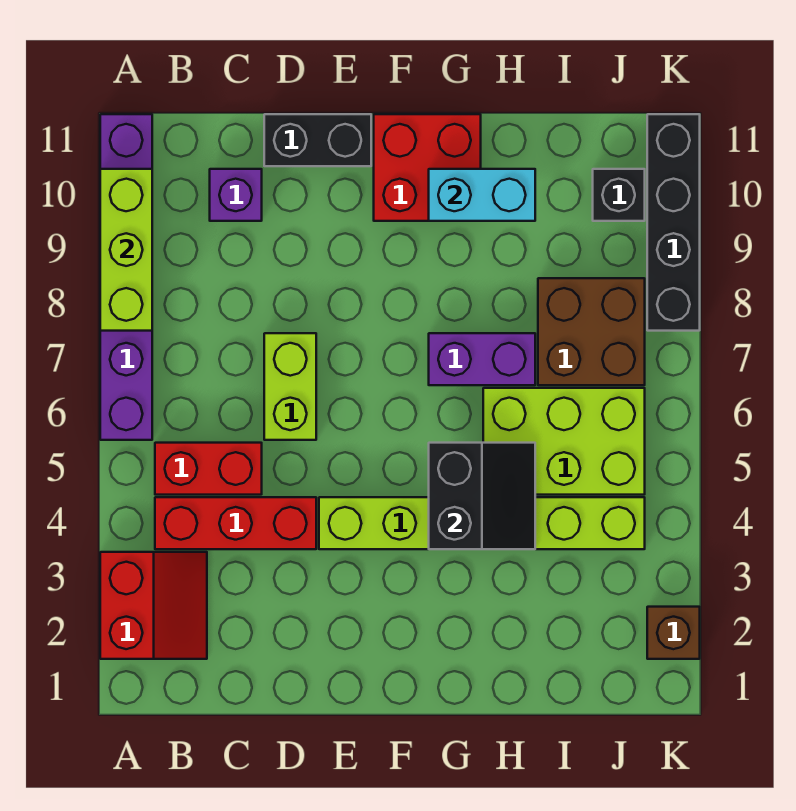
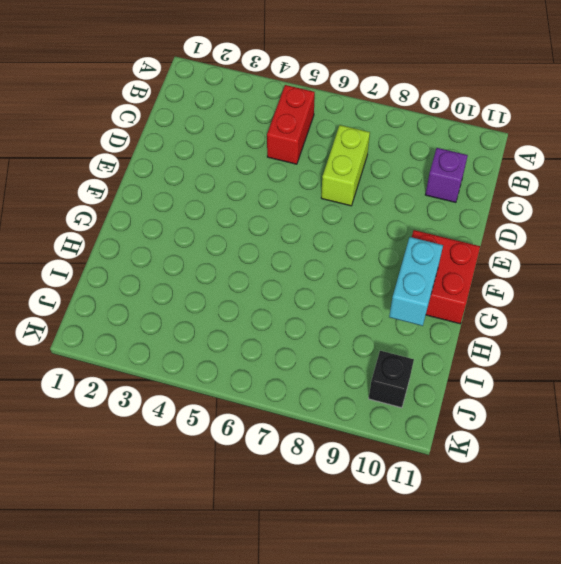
lime 1x2 brick [321,125,370,206] -> lime 1x2 brick turned to [264,333,316,440]
none -> red 2x2 slope [100,552,207,659]
none -> purple 1x6 brick [100,114,152,440]
none -> red 1x3 brick [155,497,316,549]

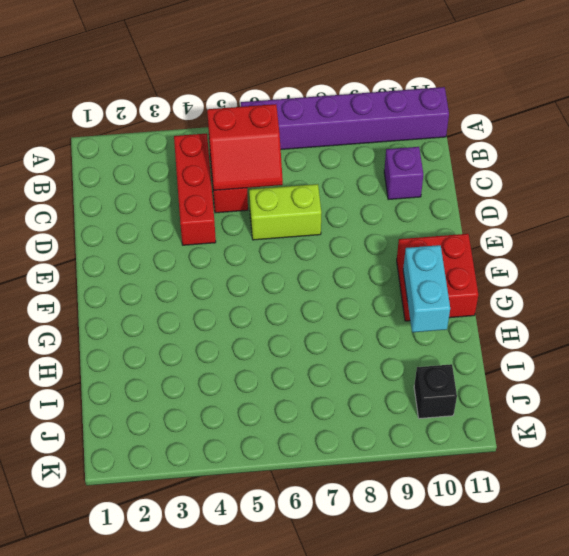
red 2x2 slope [207,104,283,190] -> red 2x2 slope moved to [100,552,207,659]
none -> black 1x2 brick [264,114,371,166]
none -> lime 1x6 brick [319,497,645,549]
none -> purple 1x2 brick [429,333,535,385]

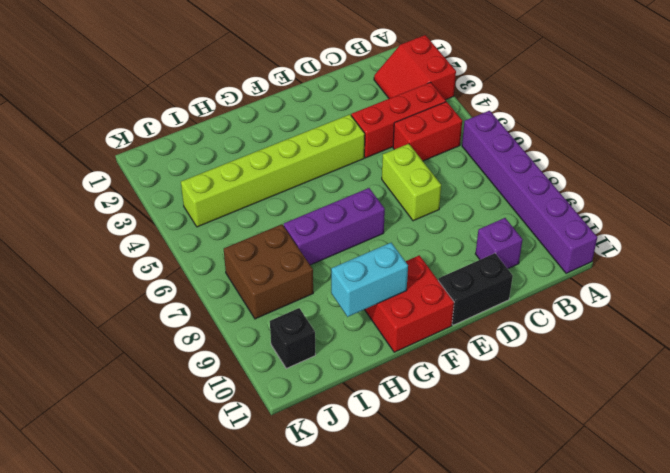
purple 1x3 brick [284,188,385,265] -> purple 1x2 brick [429,333,535,385]
none -> lime 2x3 brick [483,388,645,495]
none -> brown 1x1 brick [647,607,700,659]
none -> black 1x4 brick [647,114,700,331]

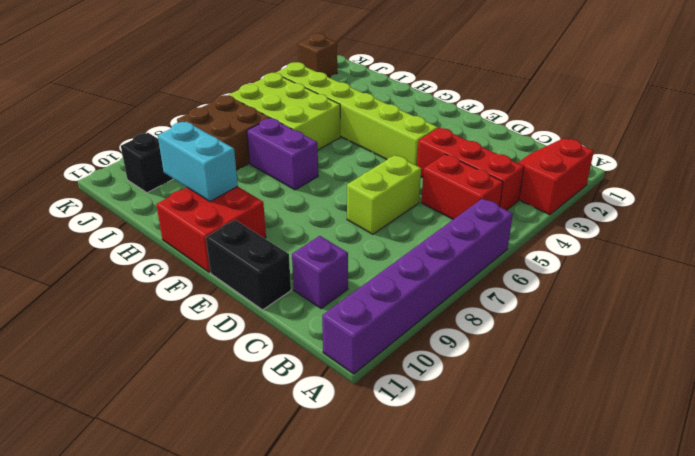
none -> black 1x4 brick [647,114,700,331]
none -> lime 1x3 brick [100,169,152,331]
none -> black 2x2 slope [429,443,535,549]

